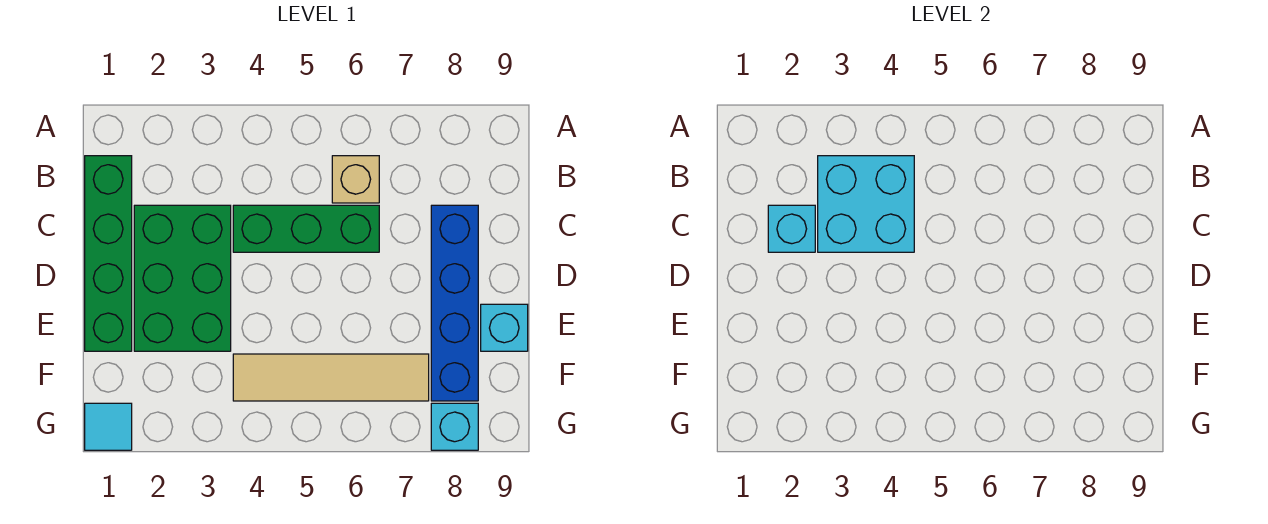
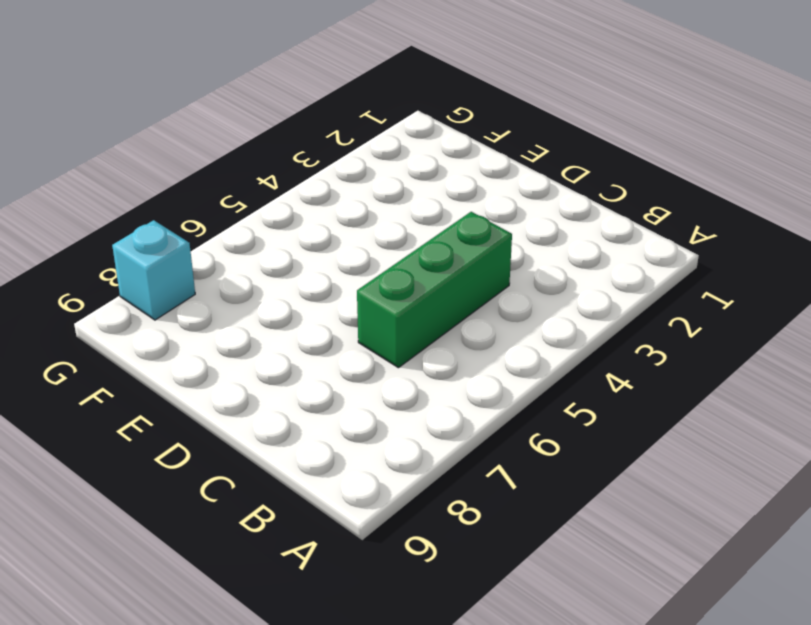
none -> green 1x4 brick [85,156,132,351]
none -> tan 1x1 brick [332,156,379,203]

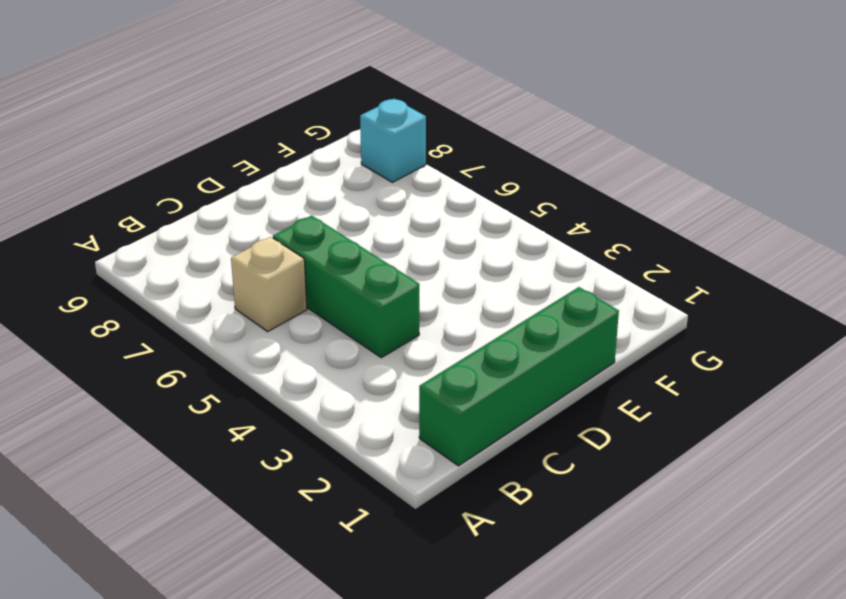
none -> green 2x3 brick [134,205,231,351]
none -> blue 1x4 brick [431,205,478,401]

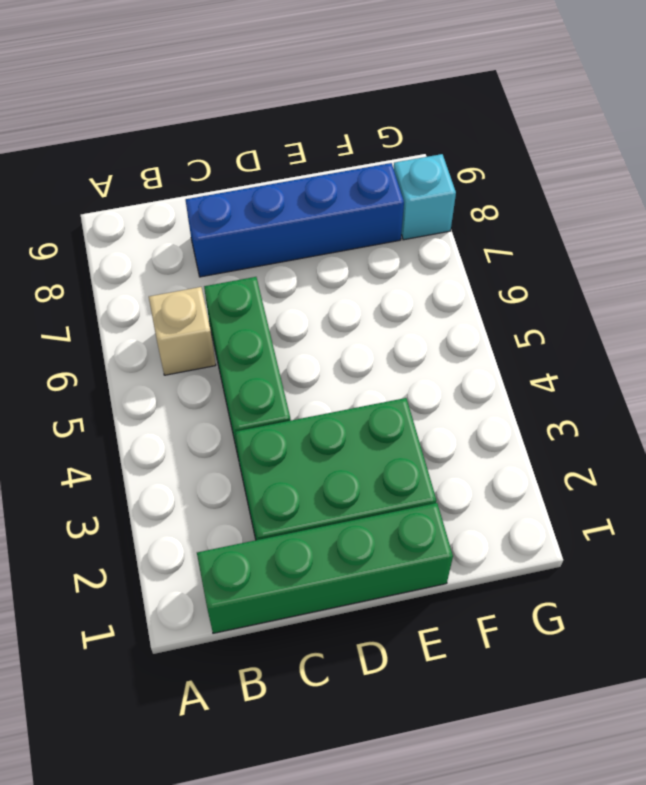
none -> cyan 1x1 brick [481,304,528,351]
none -> tan 1x4 tile [233,354,429,401]

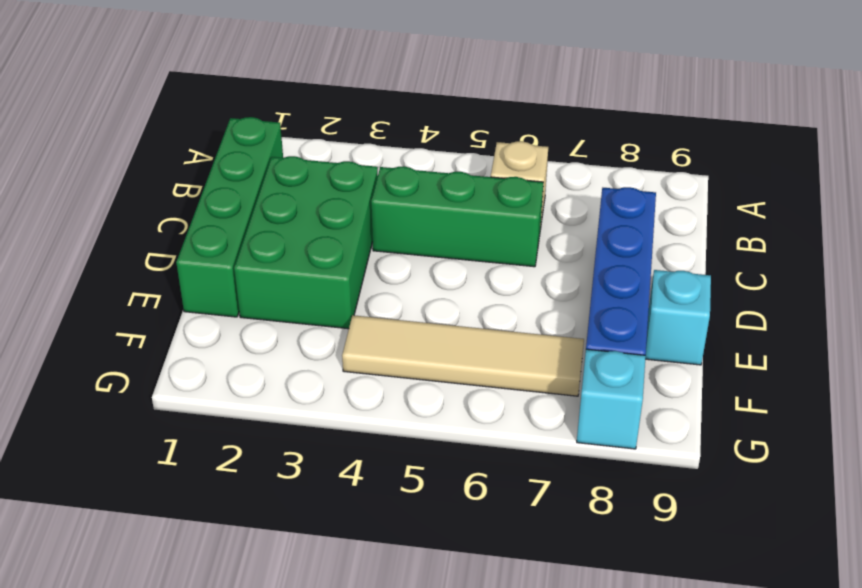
none -> cyan 1x1 tile [85,403,132,450]
none -> cyan 2x2 brick [818,156,914,252]

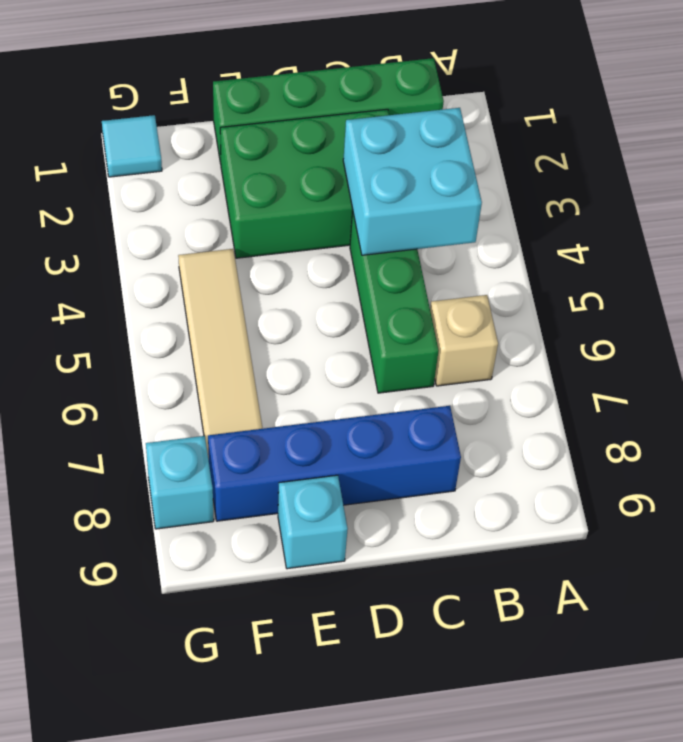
none -> cyan 1x1 brick [768,205,815,252]

